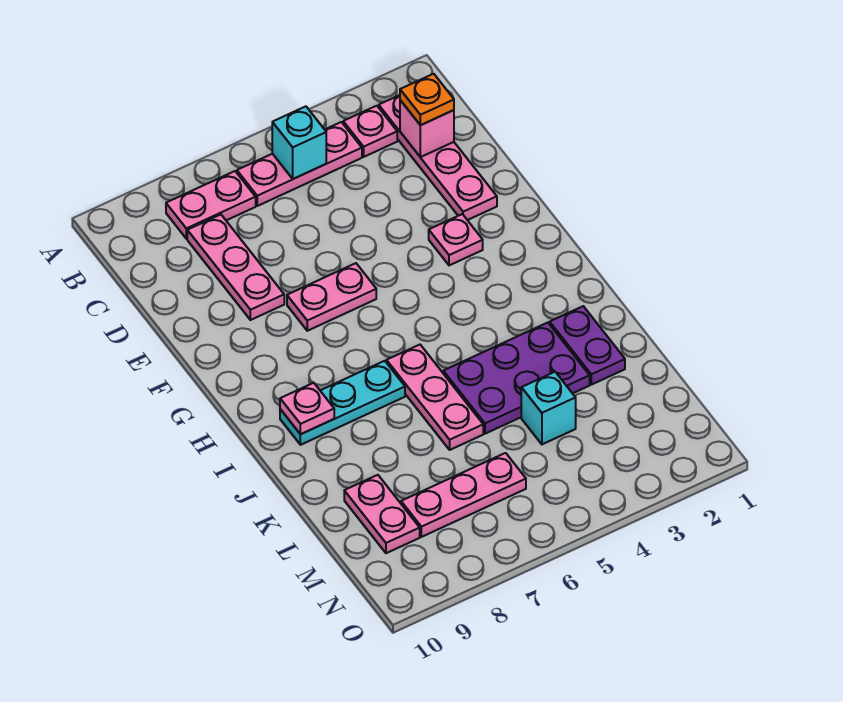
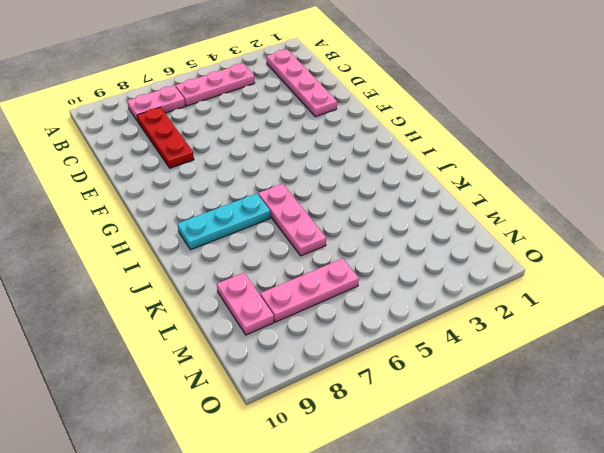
red 1x3 plate [137,107,194,168] -> pink 1x3 plate [187,215,284,320]
none -> pink 1x1 plate [343,106,397,157]
none -> pink 1x1 plate [429,214,483,265]
none -> pink 1x2 plate [287,263,376,331]

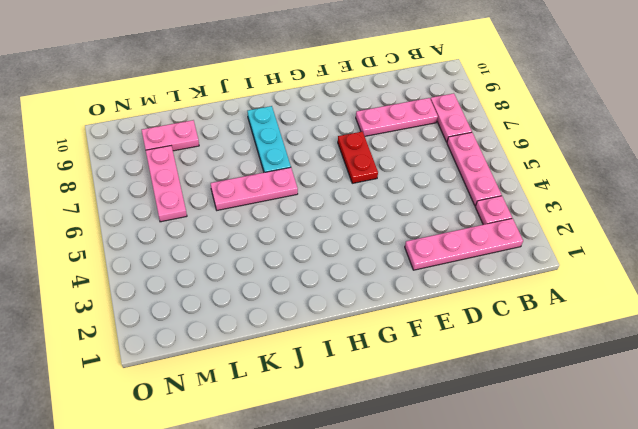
red 1x2 plate [338,132,378,183] -> pink 1x2 plate [287,263,376,331]
none -> pink 1x1 plate [429,214,483,265]
none -> purple 1x2 plate [550,306,625,385]
none -> purple 2x3 plate [443,323,590,434]

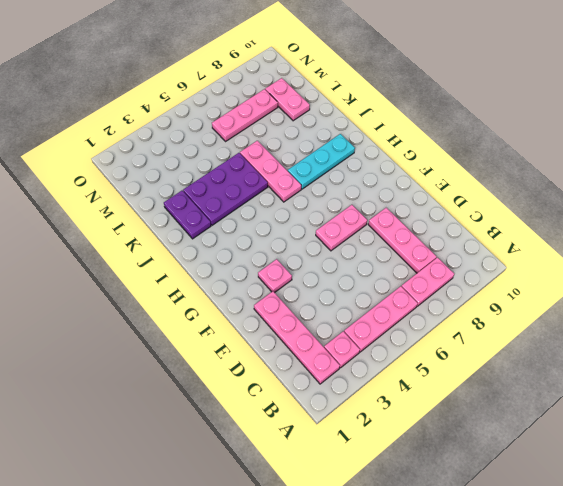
none -> cyan 1x1 brick [521,372,576,444]
none -> cyan 1x1 brick [272,106,326,179]
none -> pink 1x1 brick [400,100,454,157]

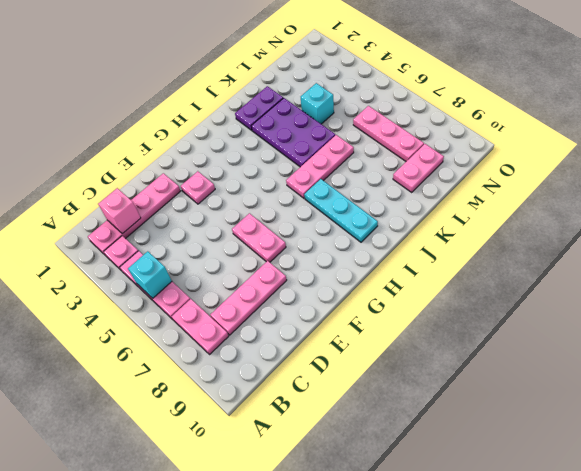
none -> pink 1x1 plate [280,383,334,434]
none -> orange 1x1 plate [400,74,454,125]

